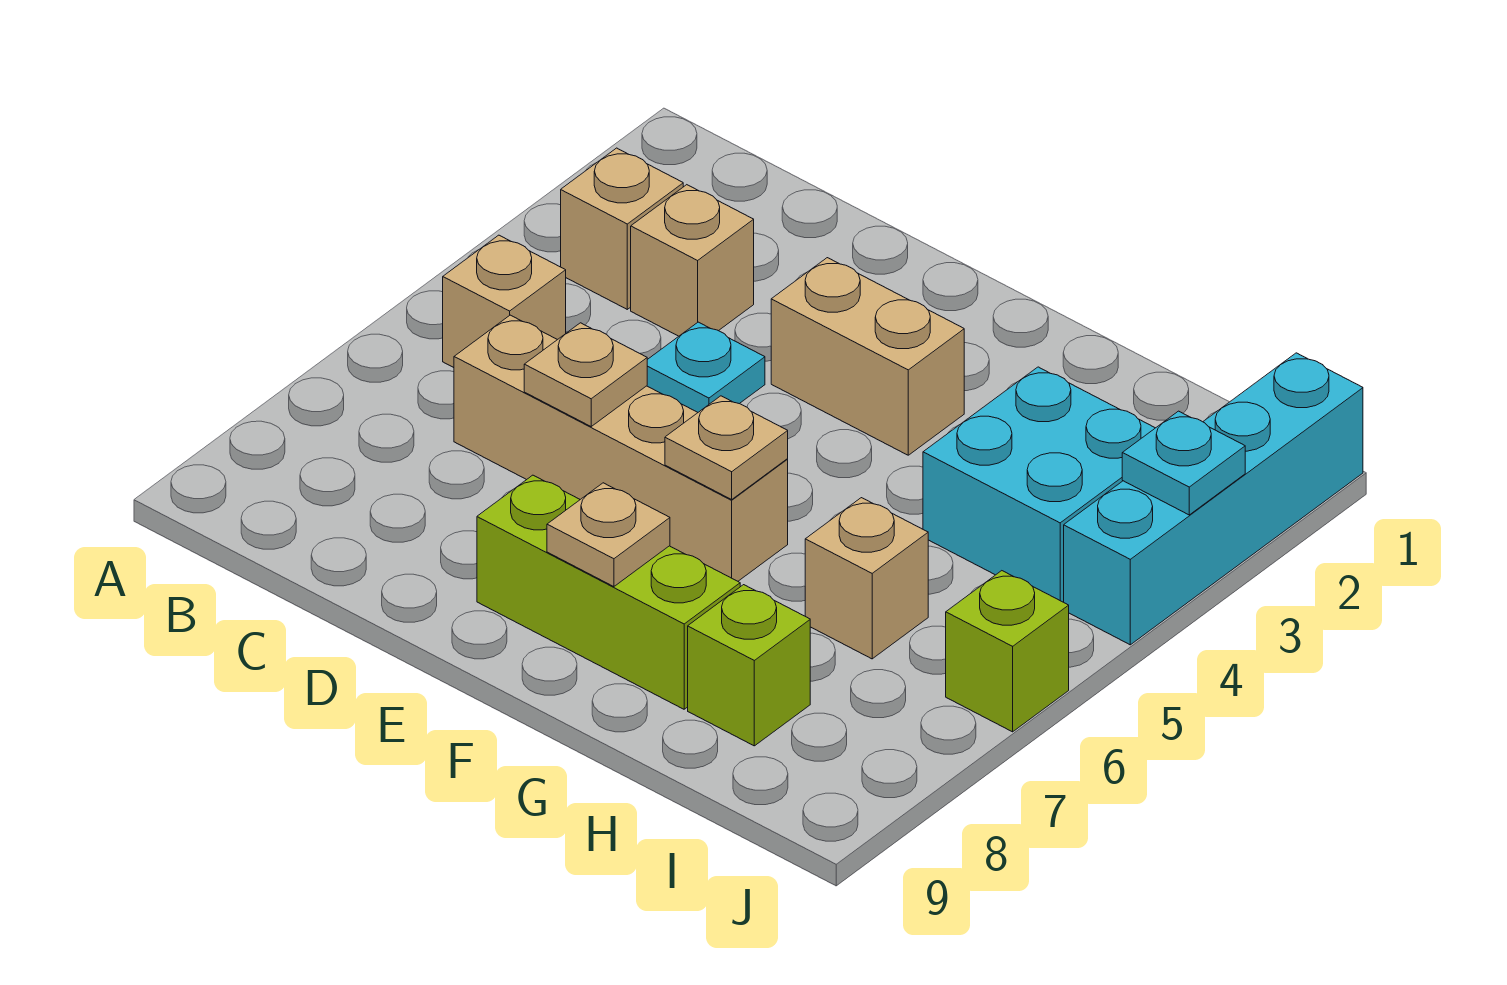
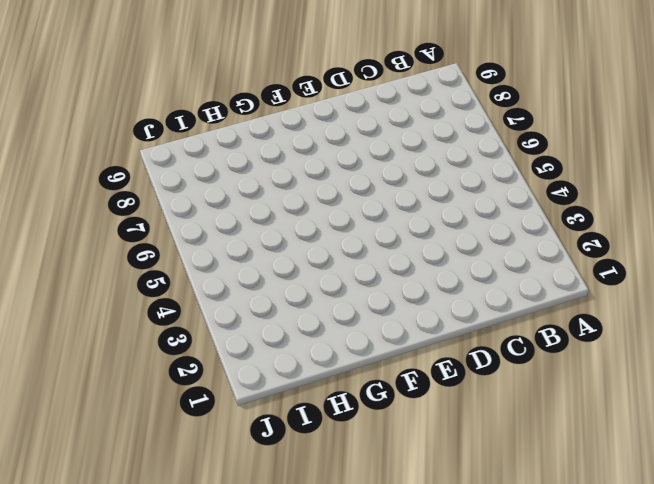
none -> tan 1x1 brick [561,148,683,309]
none -> tan 1x1 brick [443,235,566,368]
none -> tan 1x1 brick [631,185,754,336]

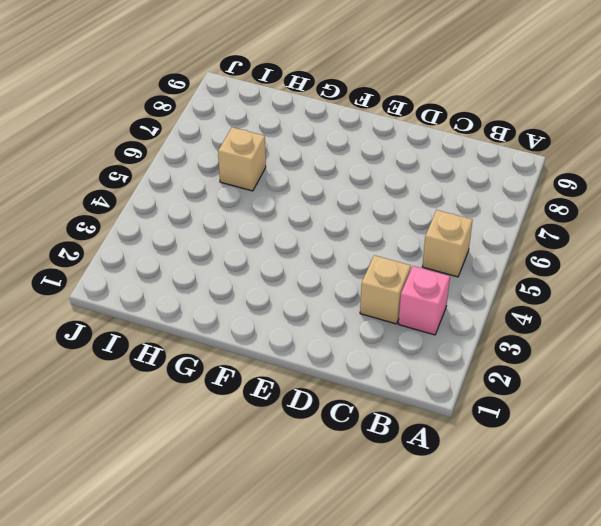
pink 1x1 brick [398,266,450,335] -> tan 1x1 brick [561,148,683,309]
none -> tan 1x4 brick [454,315,788,581]
none -> cyan 1x1 plate [647,322,765,412]
none -> tan 1x2 brick [771,258,964,455]

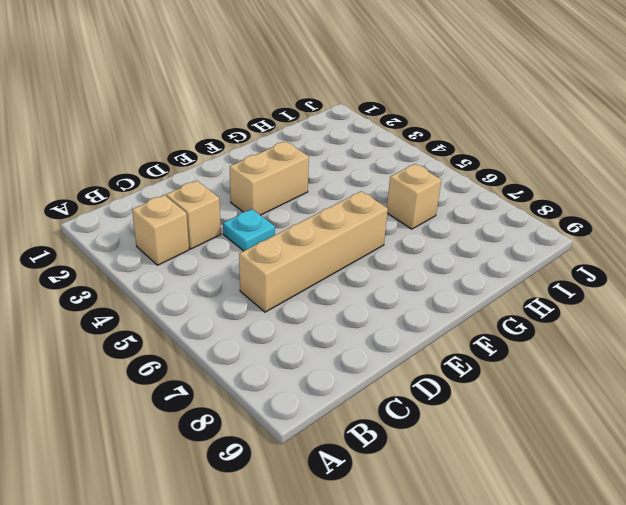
none -> tan 1x1 brick [443,235,566,368]
none -> lime 1x3 brick [477,475,740,709]
none -> cyan 2x2 brick [923,367,1155,602]

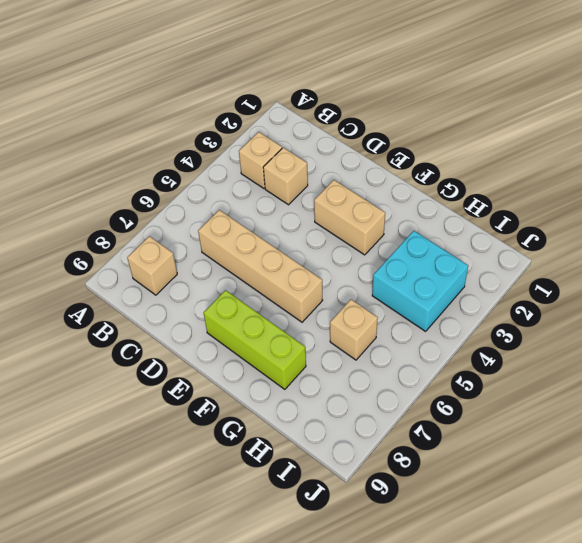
tan 1x1 brick [127,236,177,295] -> tan 1x1 brick moved to [443,235,566,368]
none -> cyan 1x1 plate [647,322,765,412]
none -> lime 1x1 brick [688,585,810,746]
none -> cyan 1x4 brick [1064,353,1363,645]

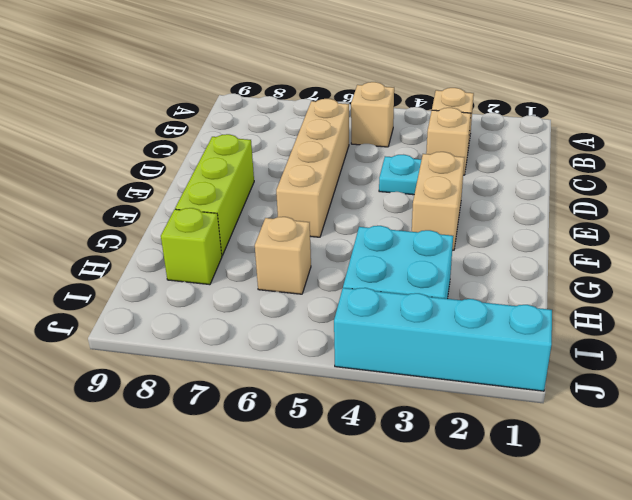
none -> lime 1x1 brick [946,571,1069,732]
none -> tan 1x1 plate [524,323,647,426]
none -> tan 1x1 plate [665,396,788,499]

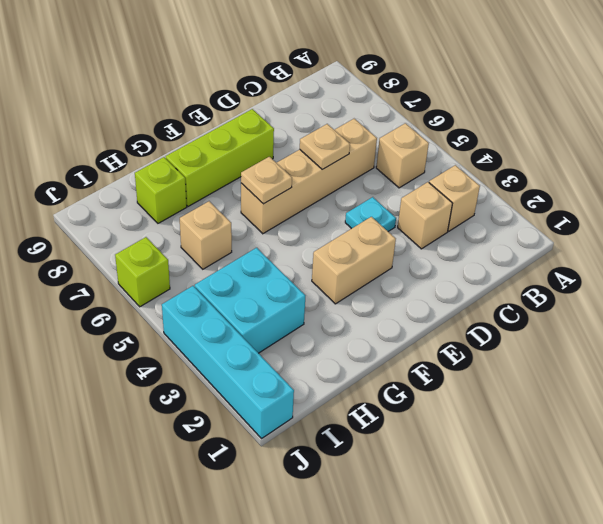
none -> tan 1x1 plate [547,483,670,587]
none -> cyan 1x1 plate [1122,411,1245,515]

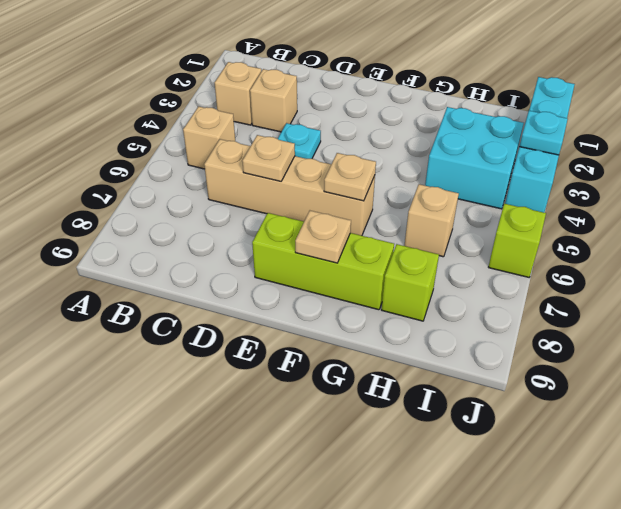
none -> tan 1x2 brick [771,258,964,455]

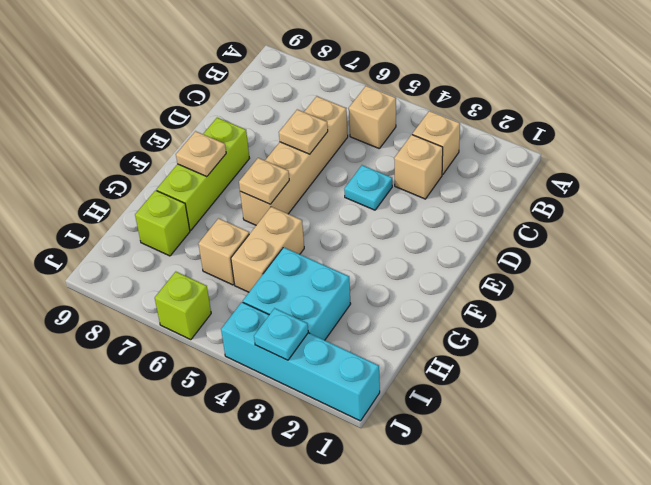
tan 1x2 brick [231,207,304,292] -> tan 1x2 brick moved to [771,258,964,455]

